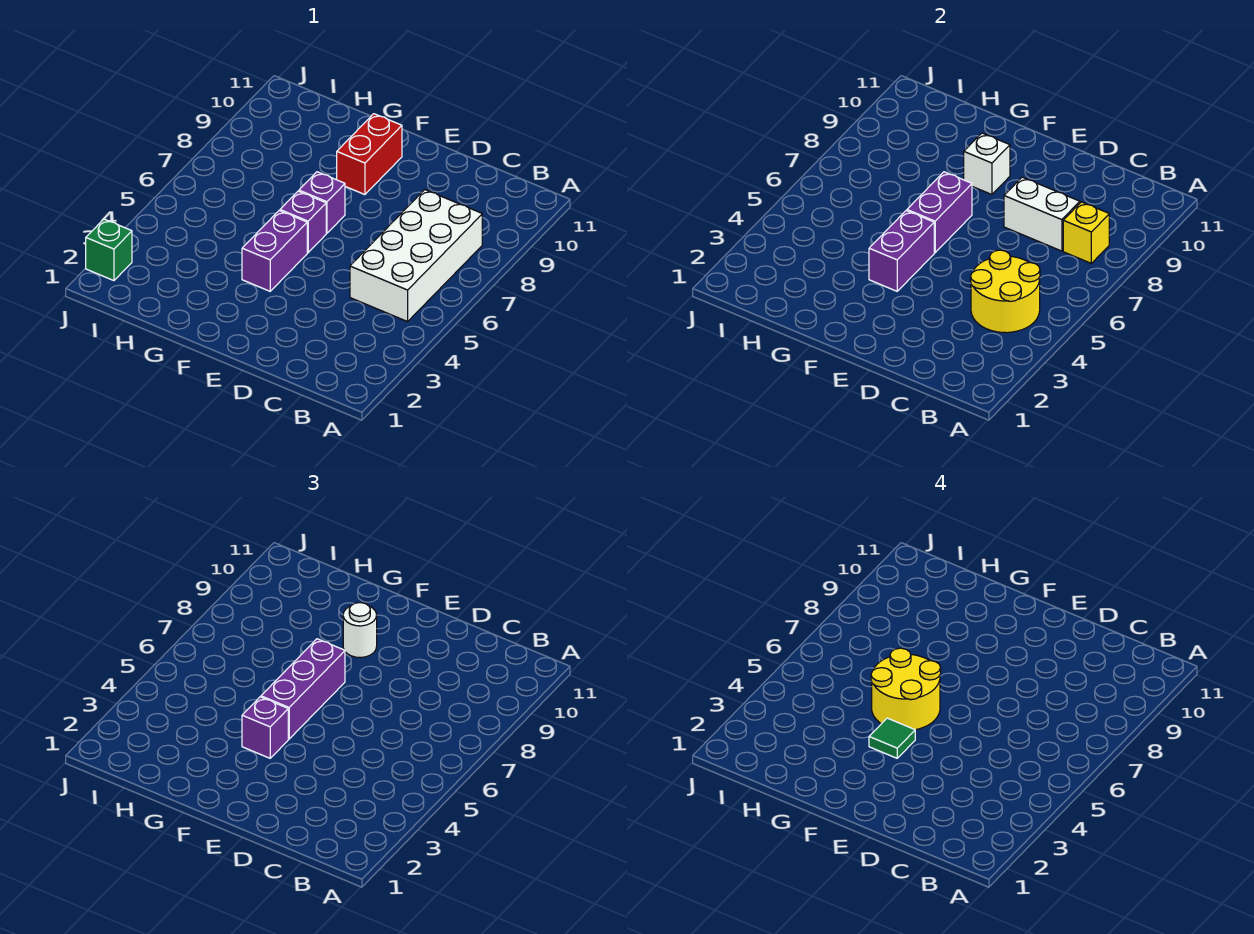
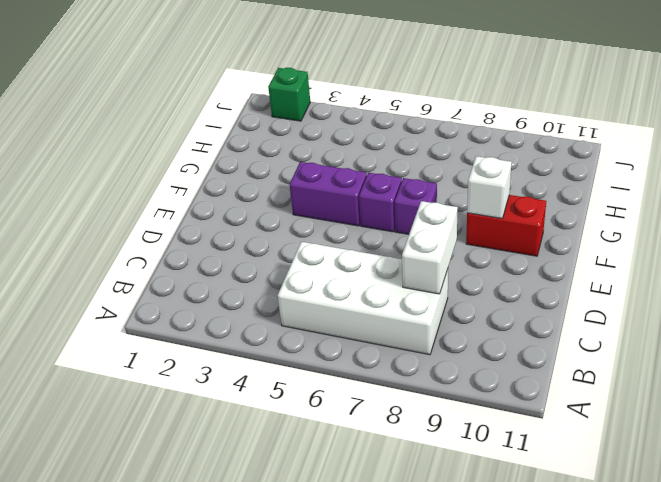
none -> yellow 2x2 round brick [971,250,1040,333]
none -> yellow 1x1 brick [1063,202,1109,263]
none -> purple 1x2 brick [869,211,934,291]

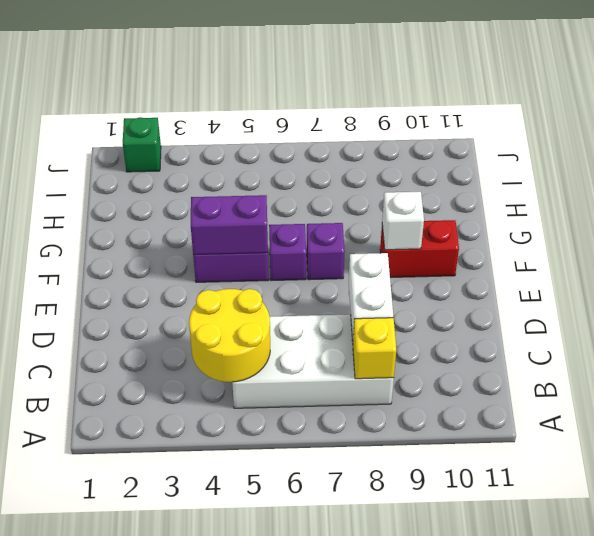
none -> purple 1x2 brick [907,172,972,253]
none -> purple 1x1 brick [242,697,288,758]
none -> purple 1x3 brick [261,639,345,739]

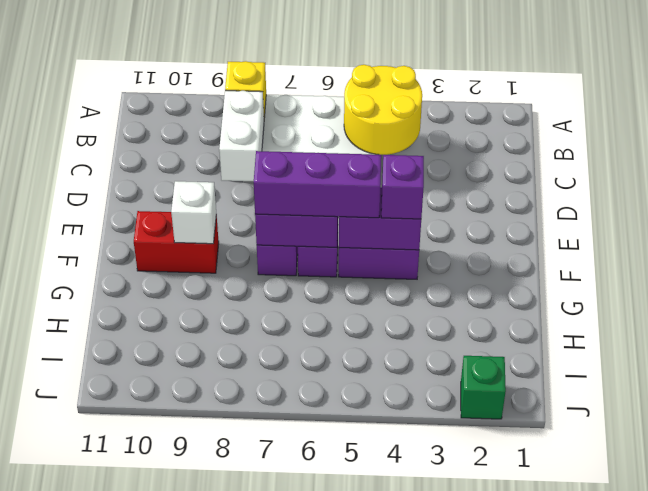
none -> white 1x1 round brick [343,603,377,658]
none -> green 1x1 tile [869,718,915,758]
none -> yellow 2x2 round brick [871,648,941,730]

